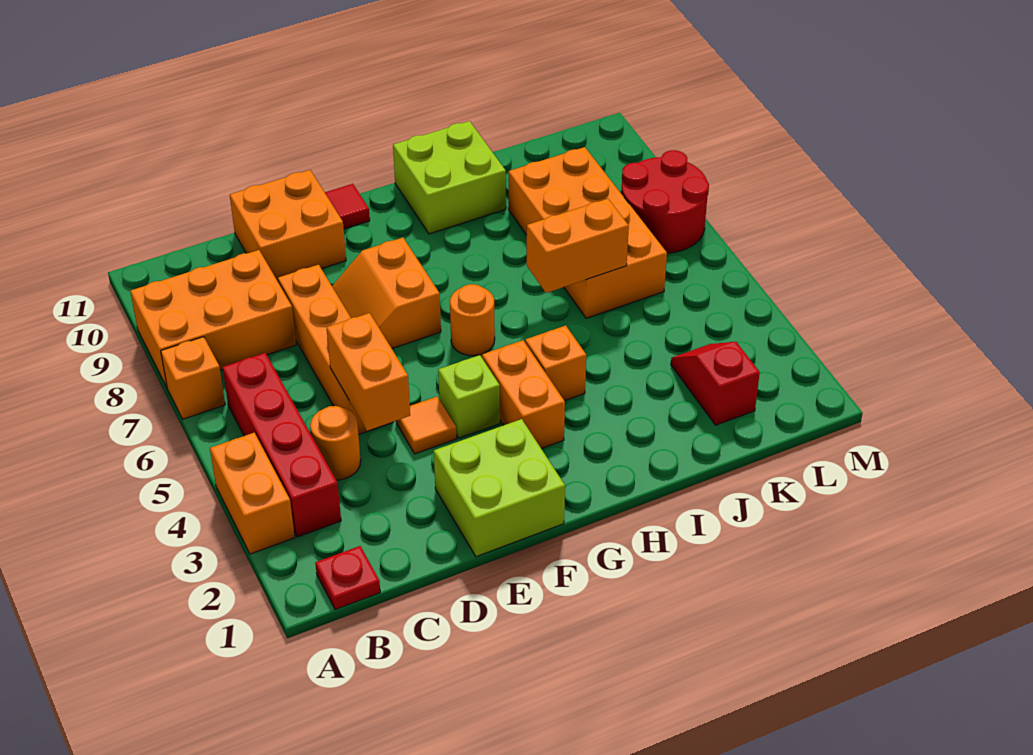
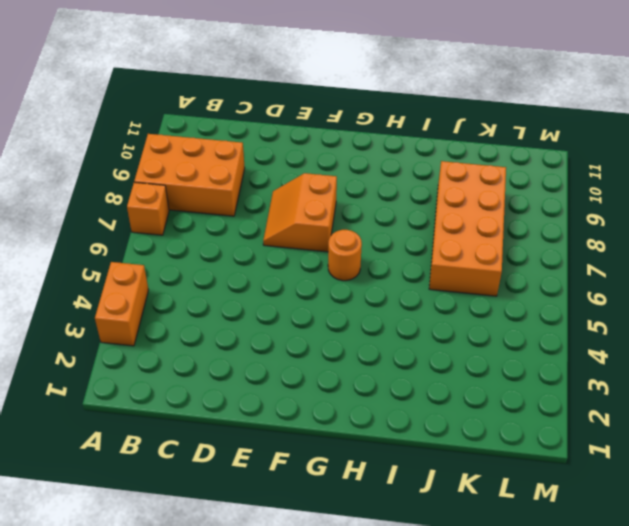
none -> red 1x1 plate [315,546,380,610]
none -> red 1x4 brick [223,353,341,537]
none -> orange 1x1 round brick [310,406,361,480]

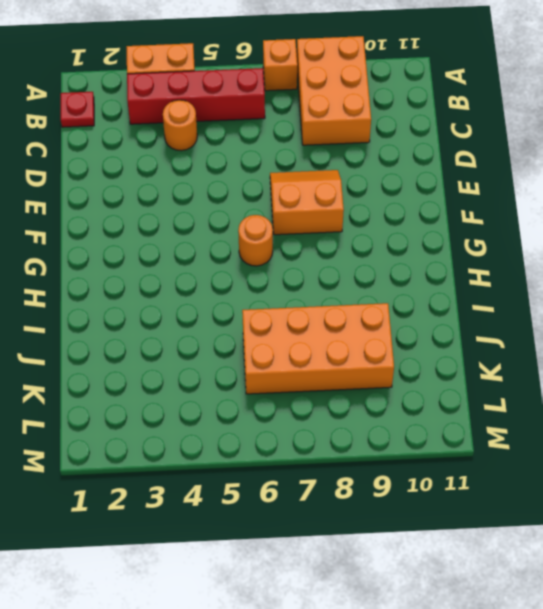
none -> orange 1x4 brick [278,265,393,435]
none -> orange 2x2 brick [230,170,346,281]
none -> lime 2x2 brick [434,419,565,557]

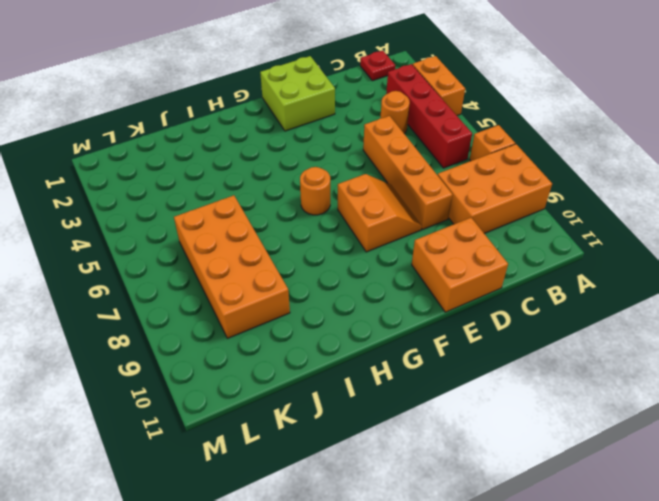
none -> orange 1x1 tile [396,397,456,454]
none -> lime 1x1 brick [438,355,500,438]
none -> red 1x1 tile [325,184,370,229]

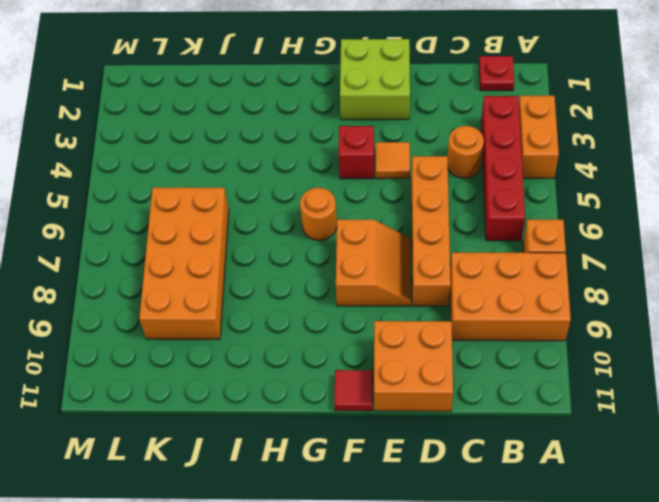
red 1x1 brick [339,126,374,179] -> lime 1x1 brick [438,355,500,438]
none -> orange 1x2 brick [482,340,565,449]
none -> orange 1x1 brick [525,326,586,401]
none -> lime 2x2 brick [393,121,506,234]

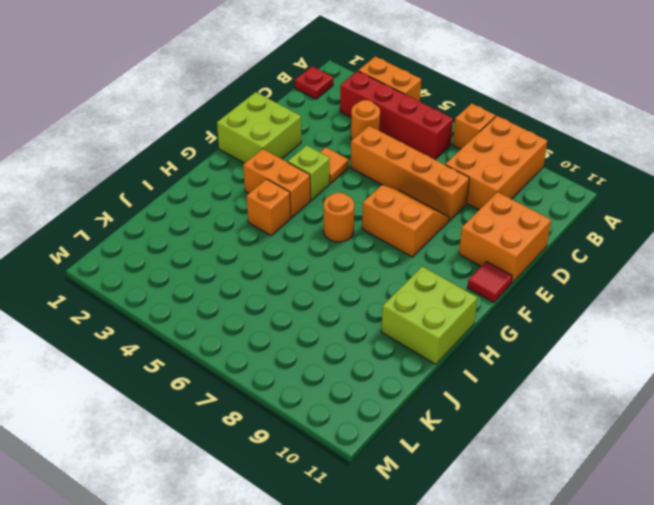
none -> orange 2x4 brick [508,147,667,318]
none -> red 1x2 slope [671,342,760,425]
none -> red 2x2 round brick [621,150,709,253]

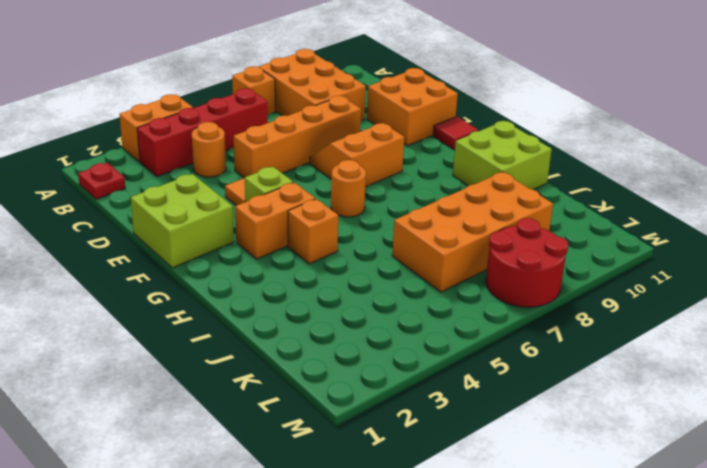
none -> red 1x2 slope [671,342,760,425]
none -> orange 1x2 brick [326,313,410,431]
none -> orange 1x2 brick [527,199,629,293]

